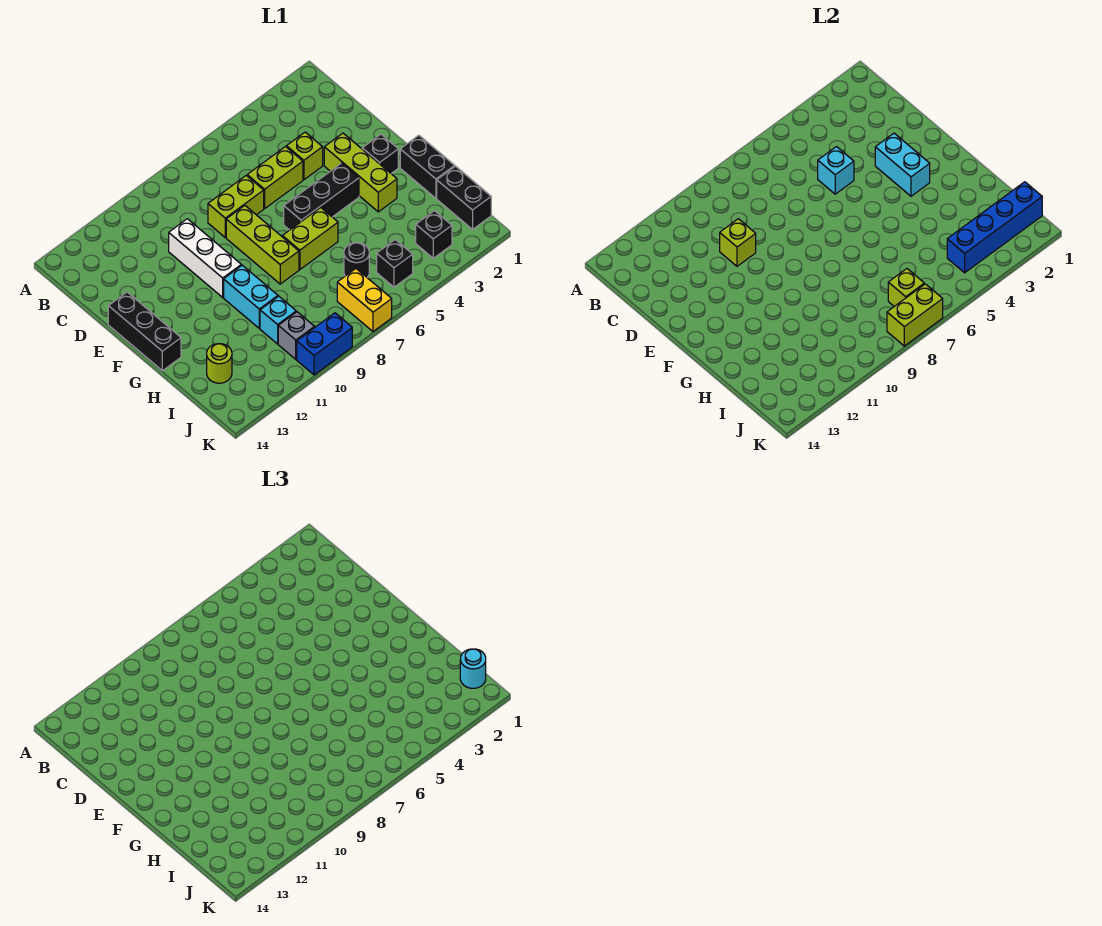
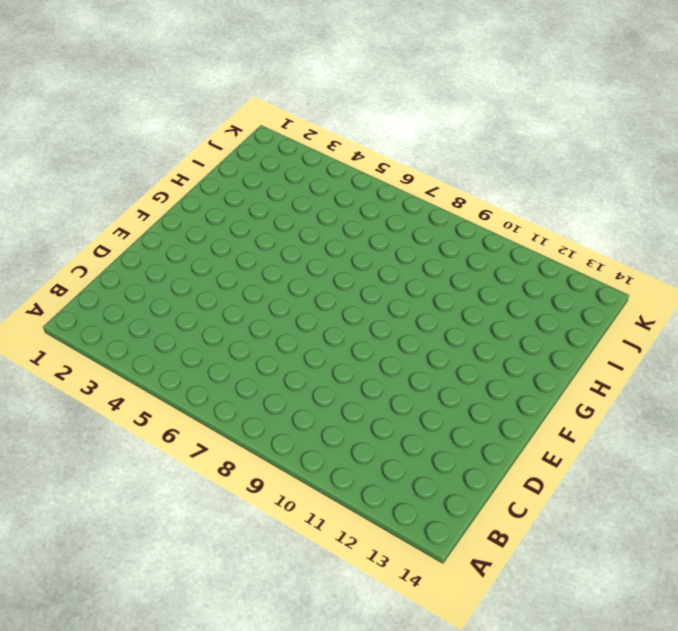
none -> lime 1x1 brick [286,132,323,180]
none -> lime 1x2 brick [247,147,303,209]
none -> lime 1x2 brick [208,176,264,237]

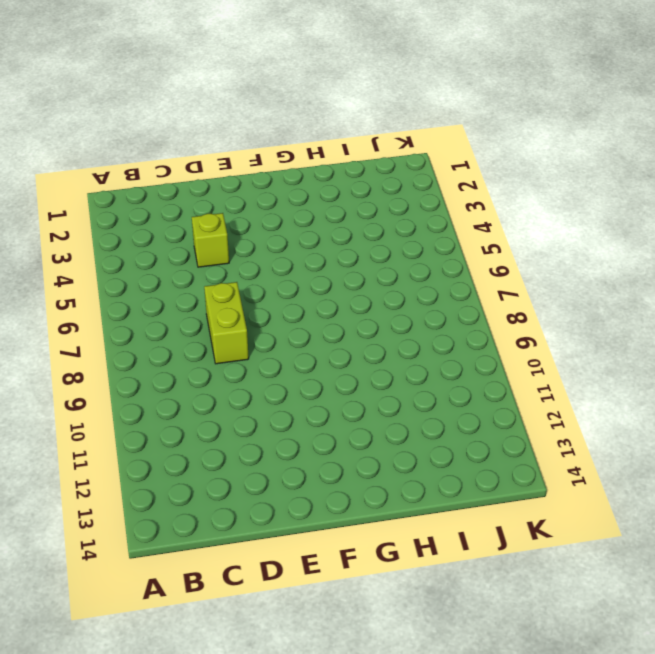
none -> lime 1x2 brick [247,147,303,209]
none -> white 1x3 brick [169,219,241,297]
none -> lime 1x3 brick [324,133,397,212]

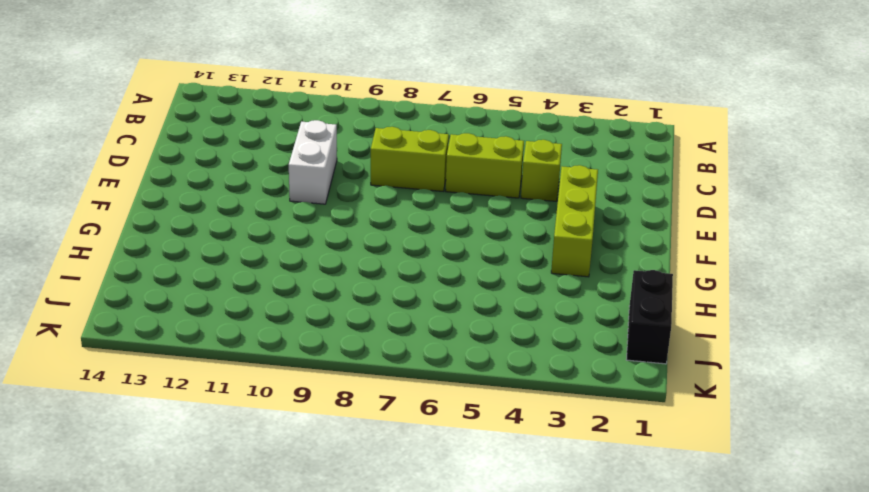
white 1x2 brick [289,120,337,204] -> white 1x3 brick [169,219,241,297]
none -> lime 1x3 brick [226,206,299,284]
none -> black 1x3 brick [108,292,181,371]
none -> black 1x1 brick [362,134,398,173]

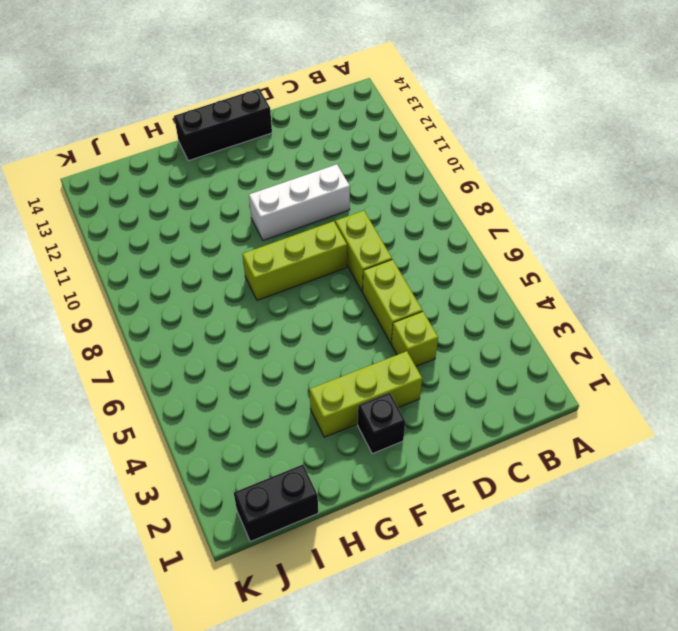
none -> black 1x3 brick [284,163,359,230]
none -> black 1x2 brick [400,135,455,198]
none -> lime 1x2 brick [282,208,338,270]

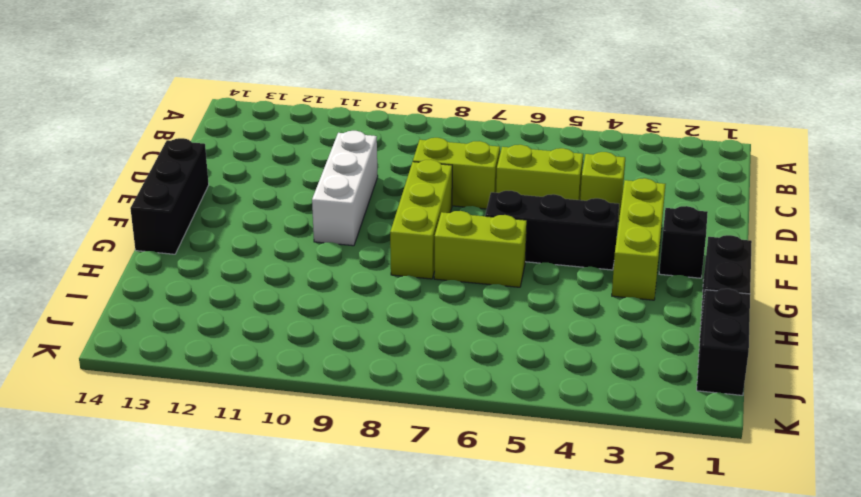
none -> cyan 1x2 brick [224,265,278,328]
none -> black 1x1 round brick [344,243,369,277]
none -> cyan 1x1 brick [260,296,296,344]

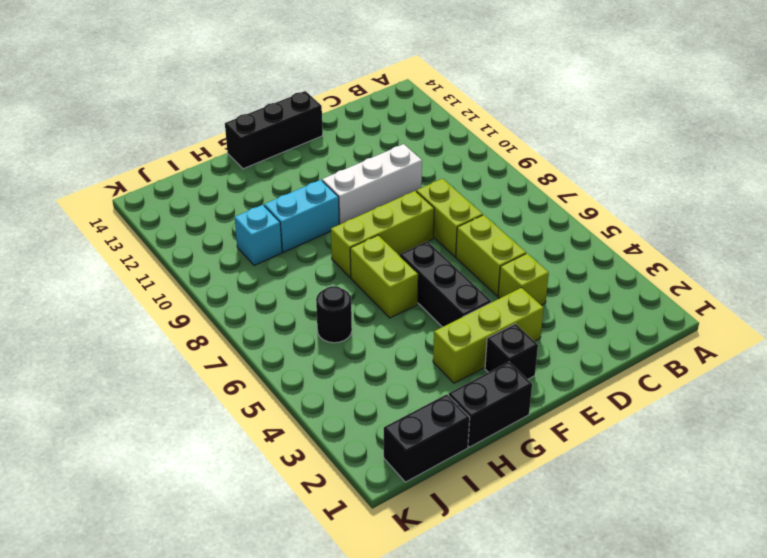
none -> lime 1x1 round brick [207,344,232,383]
none -> black 1x1 brick [416,211,452,258]
none -> black 1x1 brick [377,240,413,287]

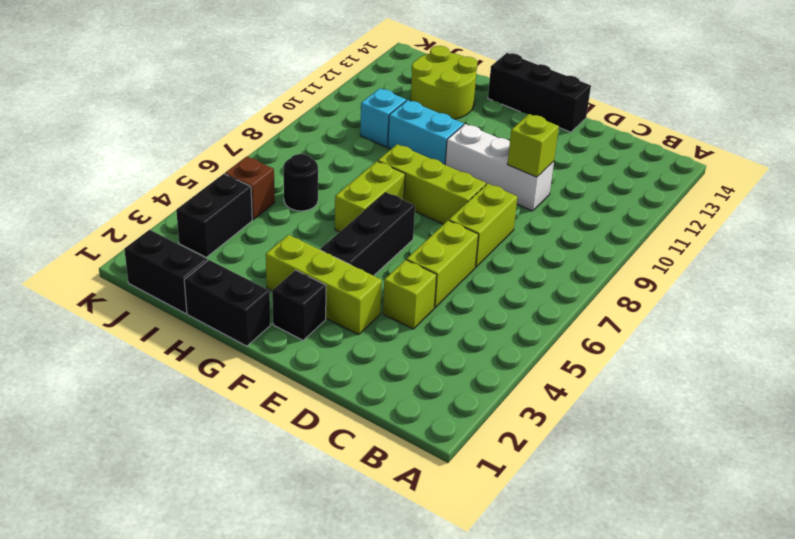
lime 2x2 round brick [411,46,477,119] -> lime 1x1 round brick [207,344,232,383]
black 1x2 brick [176,174,252,257] -> black 1x1 brick [416,211,452,258]
brown 1x1 brick [225,156,275,220] -> black 1x1 brick [377,240,413,287]
none -> yellow 1x2 brick [337,269,392,331]
none -> grey 1x1 brick [278,312,315,359]
none -> blue 1x2 brick [297,313,352,375]

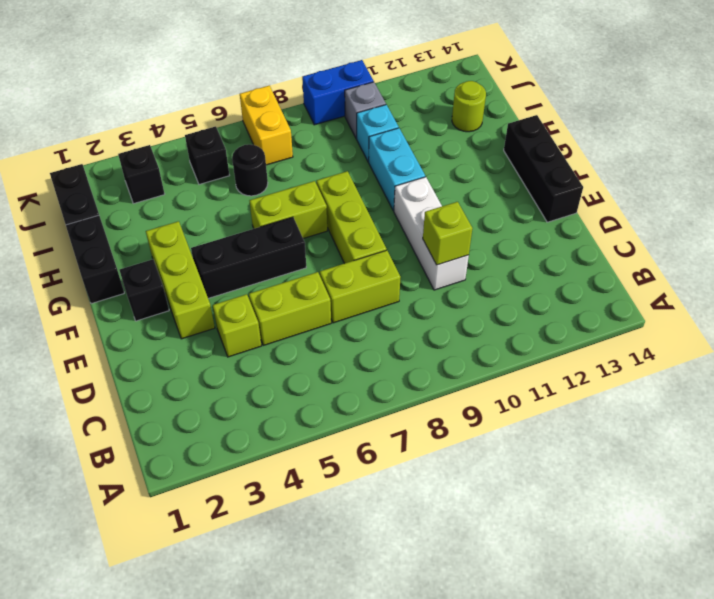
none -> cyan 1x1 brick [818,147,854,194]
none -> cyan 1x2 brick [875,133,930,196]
none -> blue 1x4 brick [947,182,1042,273]

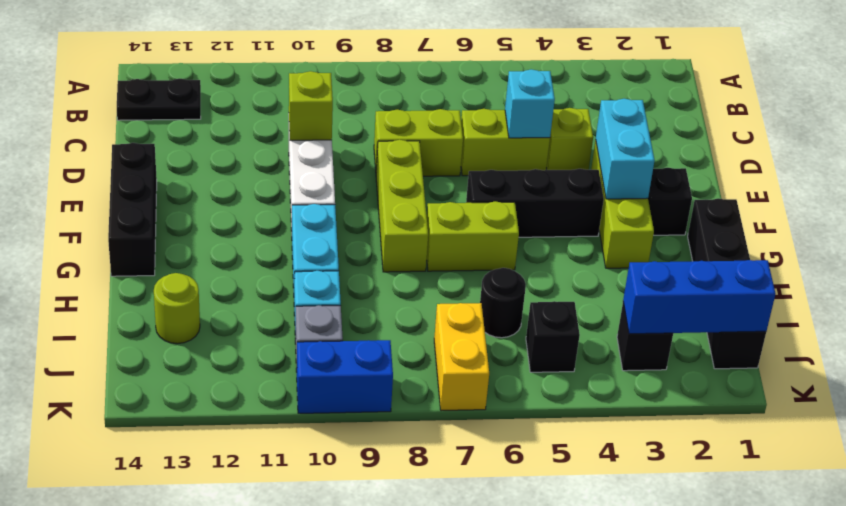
black 1x2 plate [117,79,201,120] -> none
blue 1x3 brick [623,260,775,334] -> blue 1x4 brick [947,182,1042,273]
none -> lime 1x1 brick [888,269,924,306]
none -> lime 1x2 brick [887,284,943,346]
none -> cyan 1x1 round brick [460,649,486,688]

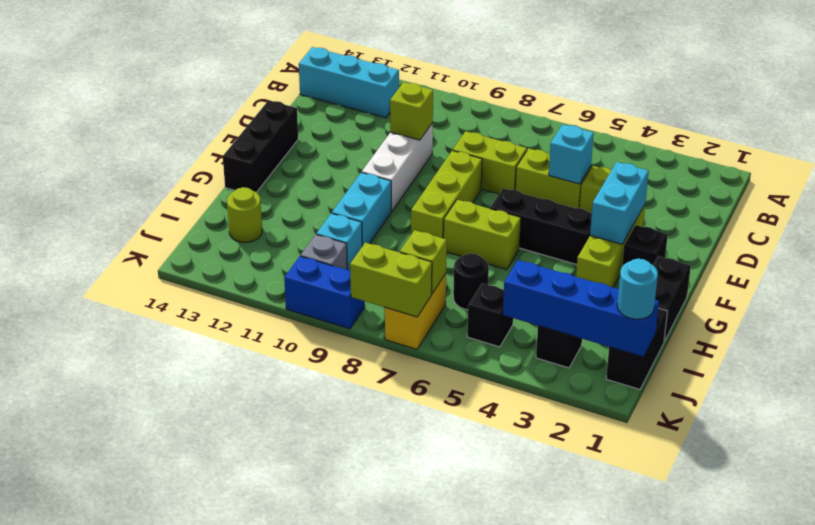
cyan 1x3 brick [299,47,399,118] -> none

